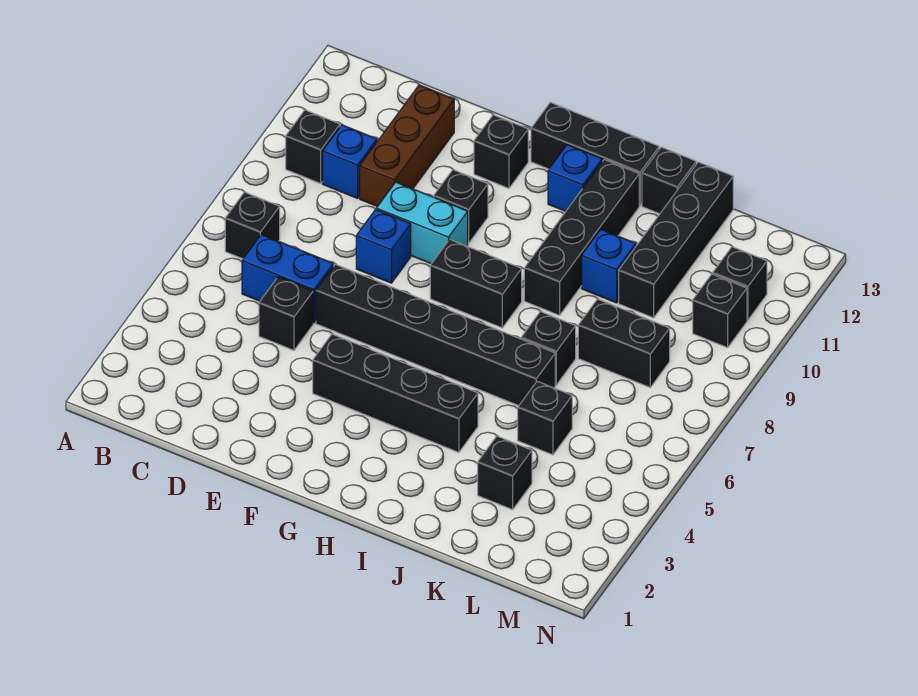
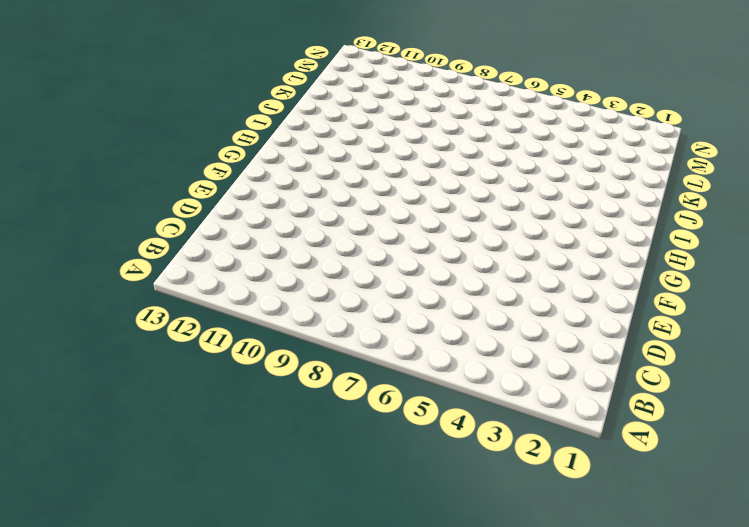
none -> black 1x1 brick [225,192,280,259]
none -> black 1x1 brick [286,110,340,183]
none -> blue 1x2 brick [242,234,333,323]

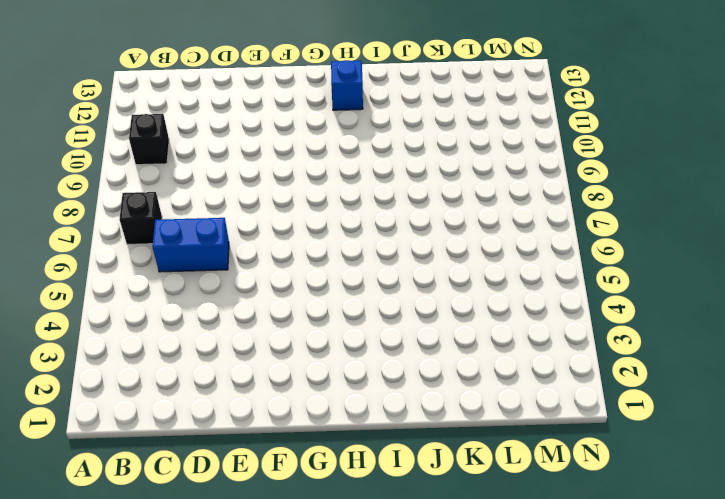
none -> blue 1x1 brick [323,125,377,198]
none -> black 1x1 brick [259,277,313,350]
none -> brown 1x3 brick [360,85,454,207]

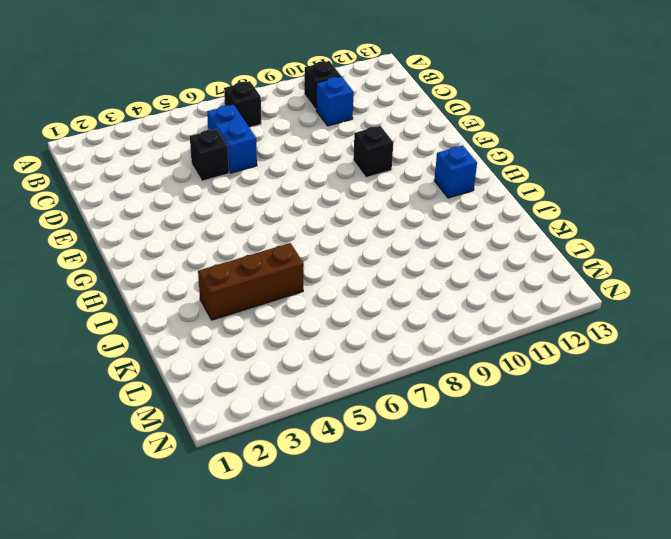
brown 1x3 brick [198,243,304,320] -> brown 1x3 brick moved to [360,85,454,207]
none -> black 1x6 brick [316,264,555,406]
none -> blue 1x1 brick [356,209,411,283]
none -> cyan 1x2 brick [376,182,468,264]

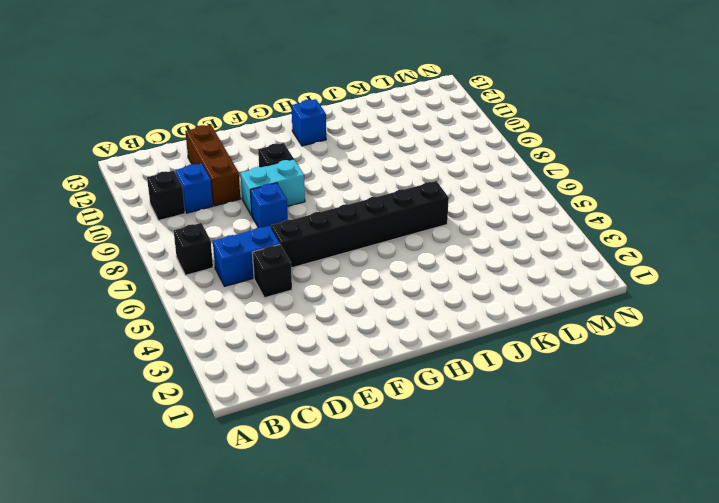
none -> black 1x4 brick [313,334,478,452]
none -> black 1x1 brick [474,115,528,188]
none -> black 1x2 brick [430,239,522,328]

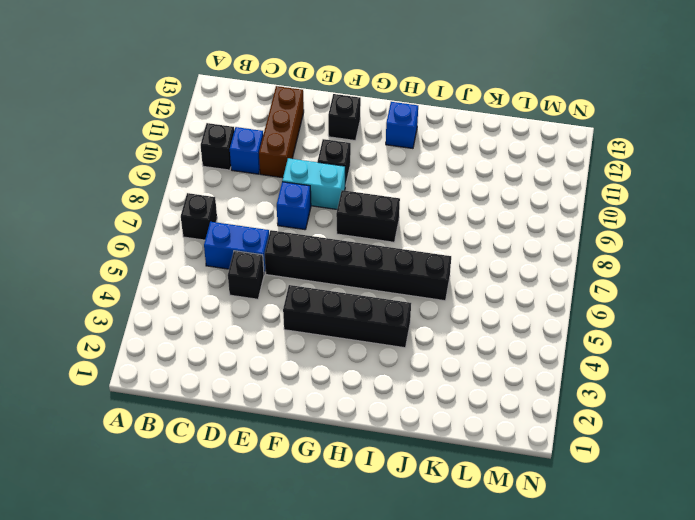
none -> black 1x3 brick [531,102,659,206]
none -> black 1x4 brick [524,160,639,315]
none -> black 1x1 brick [521,311,576,385]

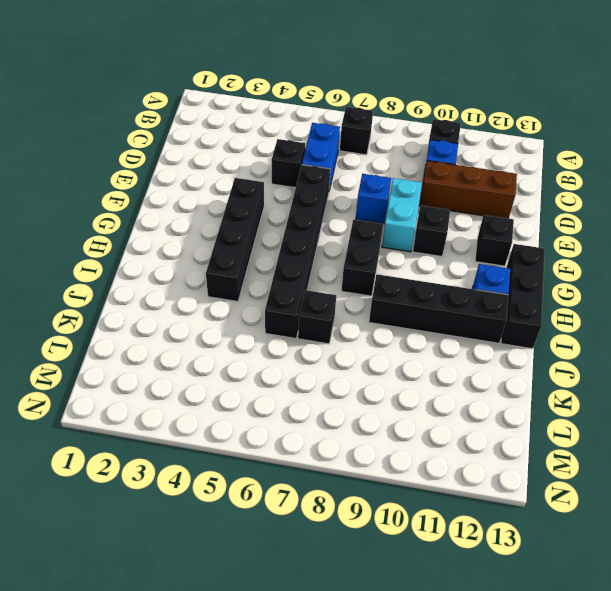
none -> blue 1x1 brick [582,230,636,303]
none -> black 1x1 brick [642,147,696,214]
none -> black 1x1 brick [478,436,532,510]

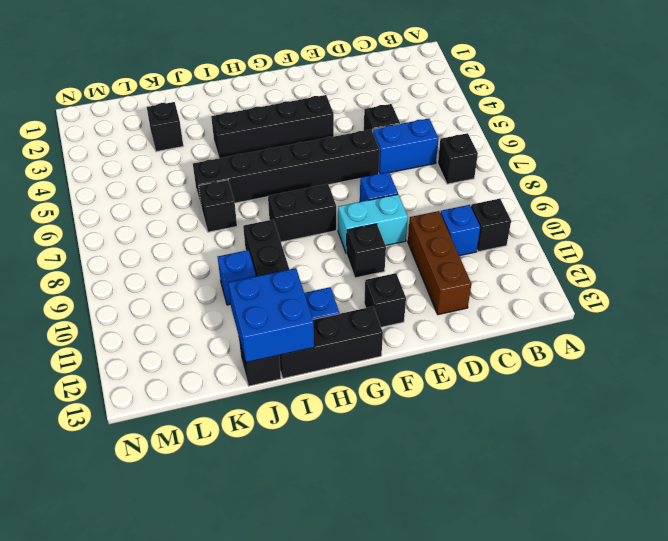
blue 2x2 brick [228,268,314,362] -> none
none -> black 1x1 brick [518,381,572,455]
none -> black 1x2 brick [578,299,670,387]
none -> black 1x4 brick [619,162,733,318]

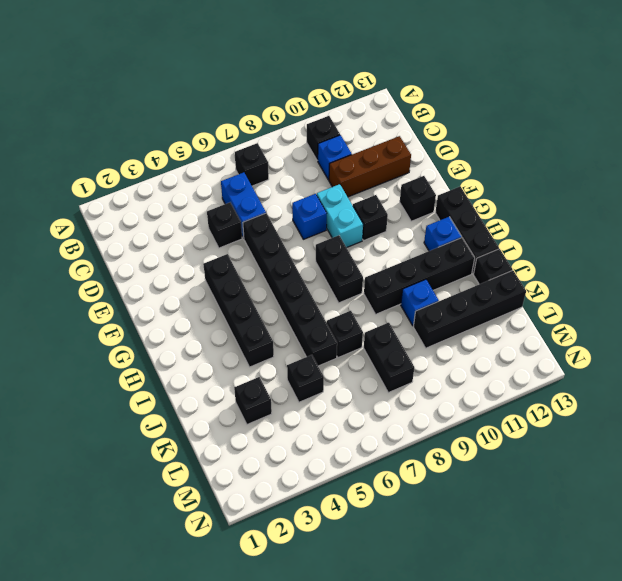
none -> black 1x1 brick [693,274,747,348]
none -> black 1x1 brick [713,247,767,320]

